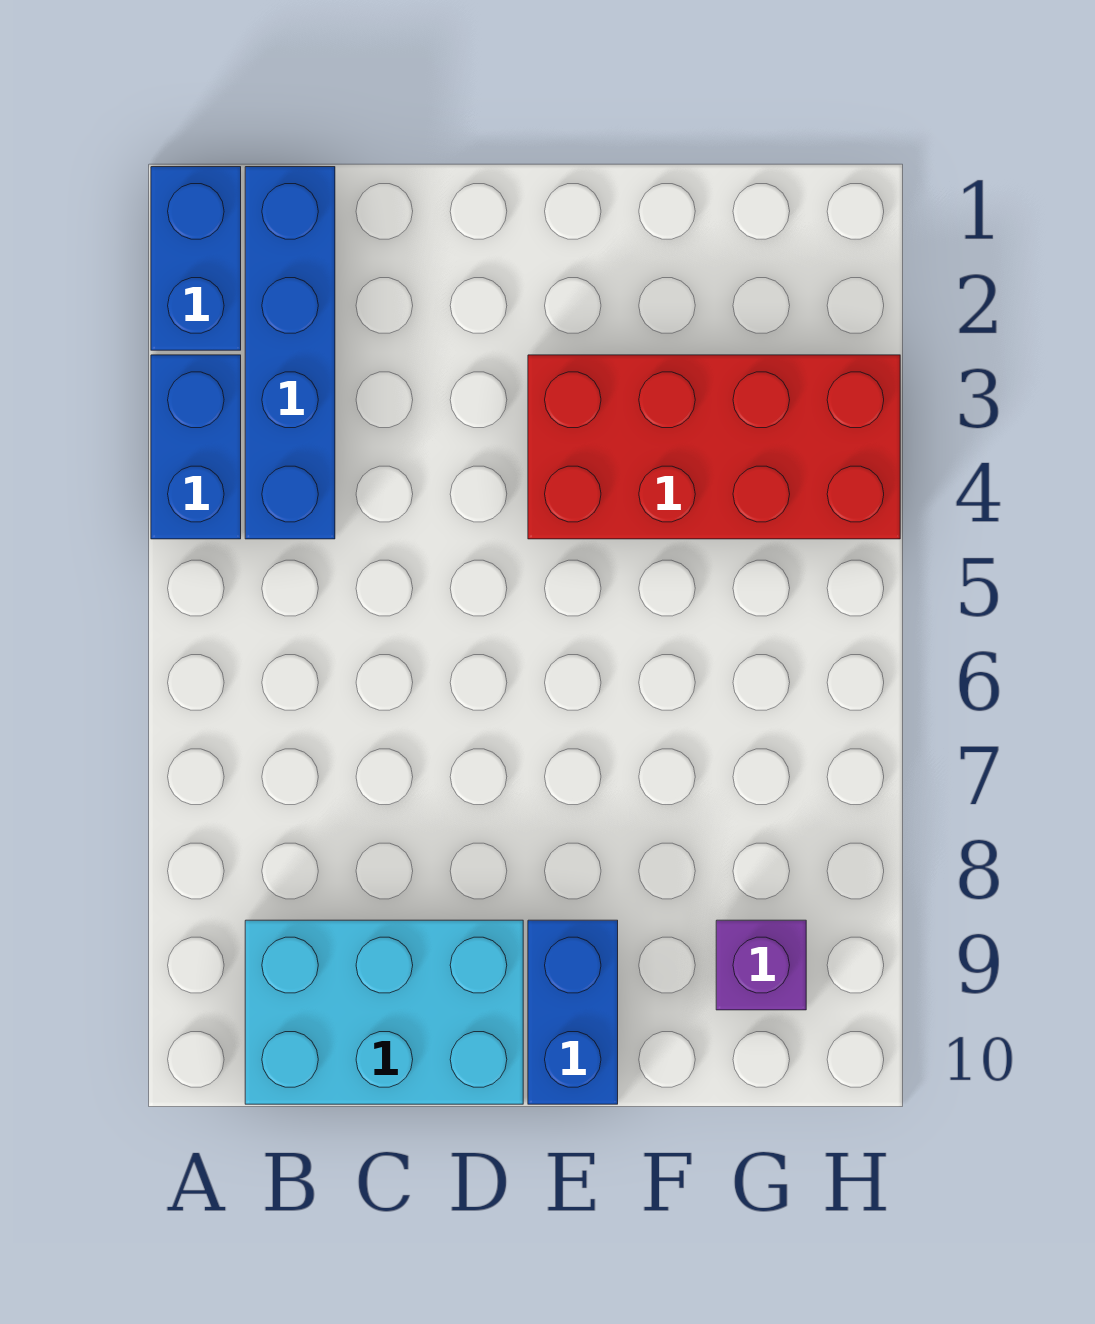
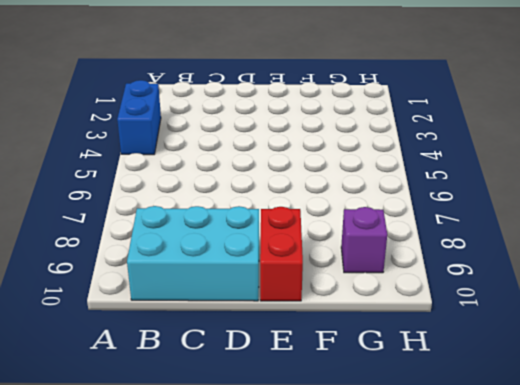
red 1x2 brick [260,207,303,301] -> blue 1x2 brick [528,920,618,1104]
none -> blue 1x2 brick [151,167,241,350]
none -> blue 1x4 brick [245,167,335,539]

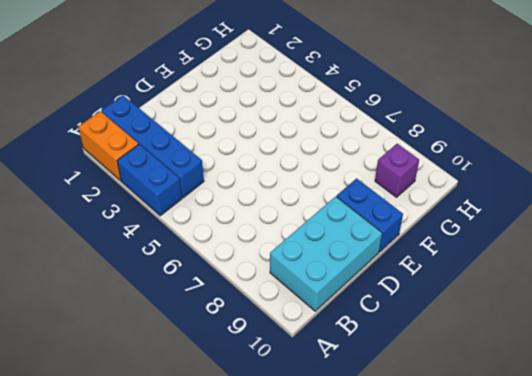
orange 1x2 brick [78,111,139,181] -> blue 1x2 brick [151,167,241,350]
none -> red 2x4 brick [528,355,900,539]

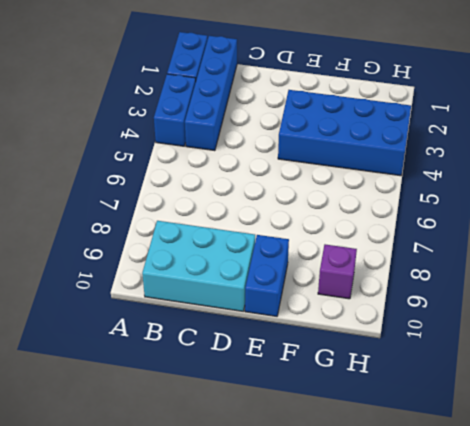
blue 2x4 brick [278,90,411,176] -> red 2x4 brick [528,355,900,539]

